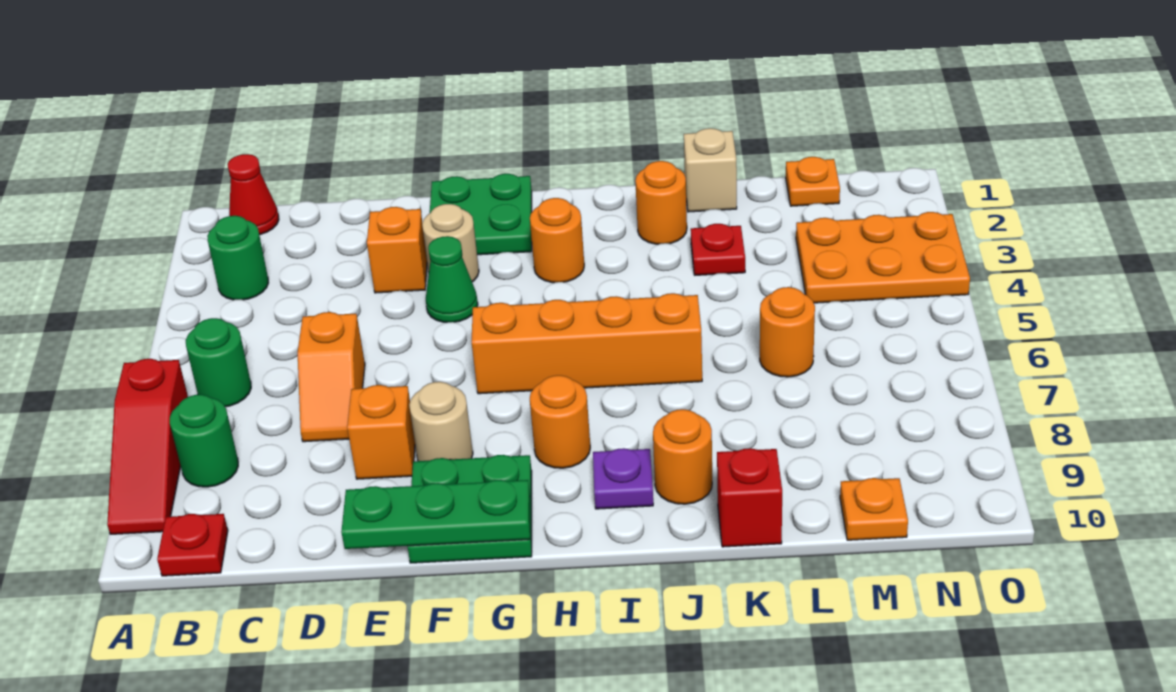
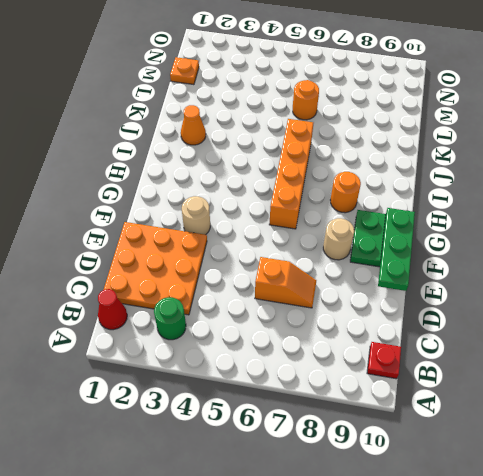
orange 3x3 plate [104,222,207,315] -> orange 1x1 brick [367,207,427,293]
orange 1x1 cone [181,105,206,145] -> orange 1x1 round brick [635,161,687,244]
none -> red 1x3 slope [107,359,188,534]
none -> green 1x1 round brick [186,318,251,407]
none -> green 1x1 round brick [170,395,238,487]

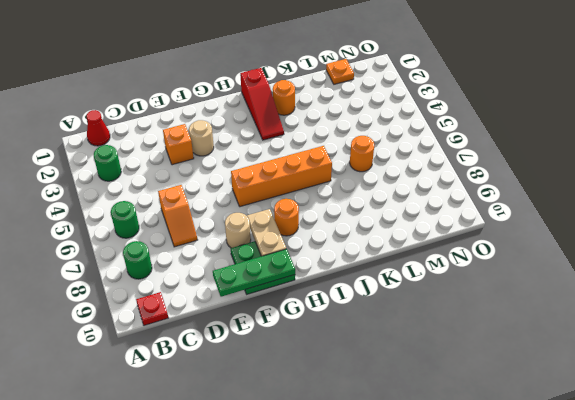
tan 1x2 plate [247,209,286,256] -> none
red 1x3 slope [240,68,284,140] -> red 1x3 slope moved to [107,359,188,534]
none -> orange 1x1 brick [347,385,415,479]
none -> green 2x2 plate [430,174,532,255]
none -> green 1x1 cone [426,236,478,322]

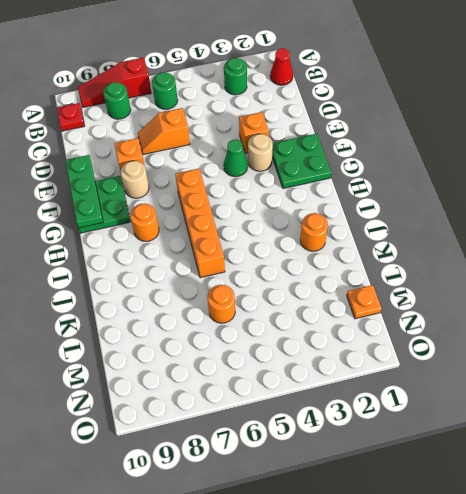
none -> orange 1x1 round brick [530,198,584,283]
none -> purple 1x1 plate [593,448,653,509]
none -> orange 1x1 round brick [653,409,712,504]

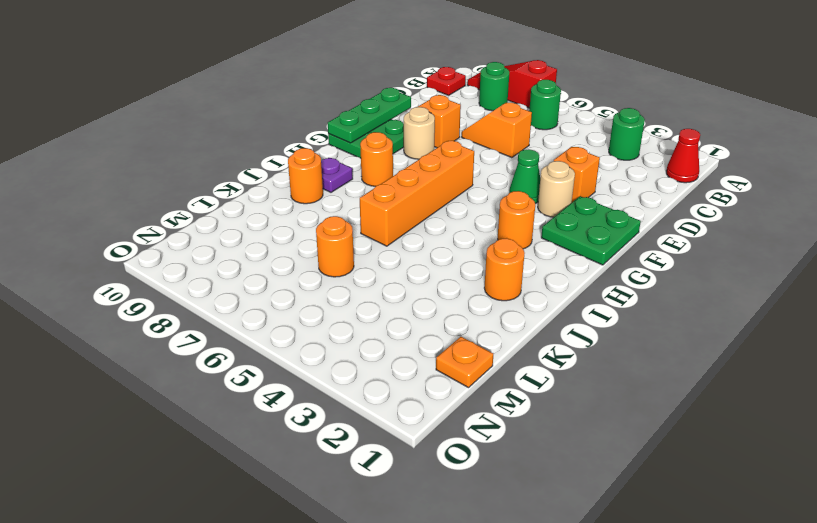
none -> tan 1x1 brick [684,128,737,212]
none -> red 1x1 plate [691,224,745,275]
none -> red 1x1 brick [717,448,782,547]

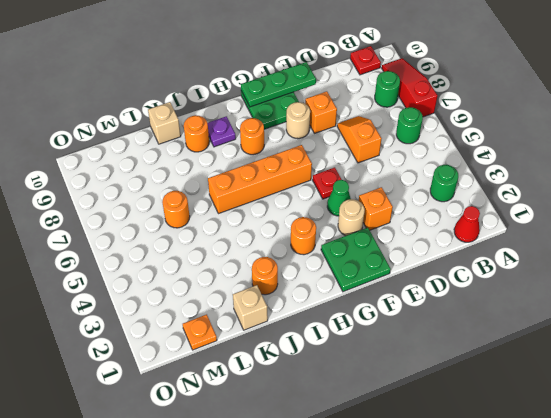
red 1x1 plate [313,167,342,199] -> red 1x1 plate moved to [691,224,745,275]
tan 1x1 brick [148,102,181,144] -> red 1x1 brick [717,448,782,547]
none -> orange 2x3 plate [796,212,970,303]
none -> orange 1x1 plate [840,478,908,540]

